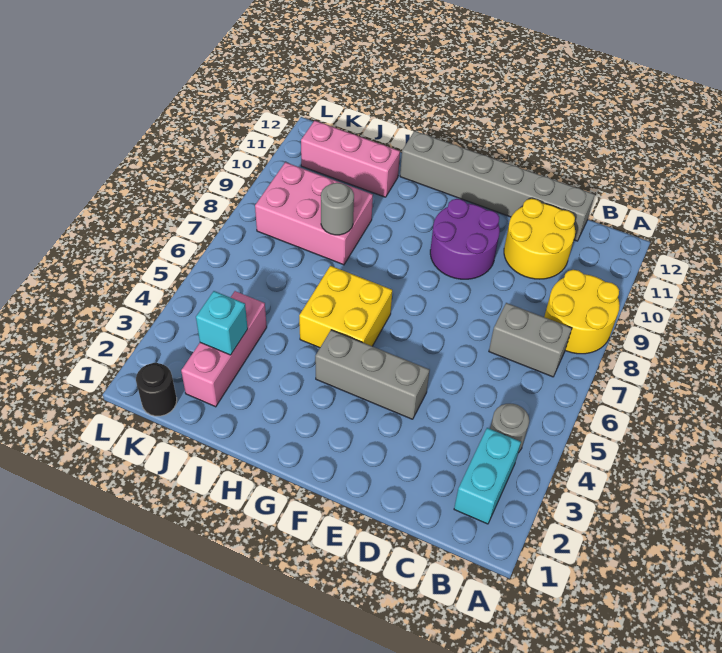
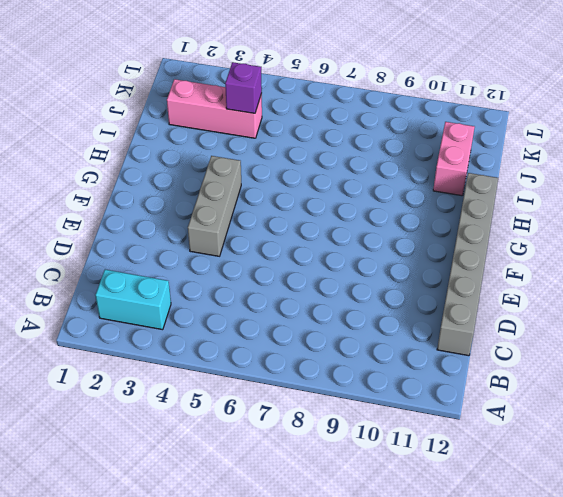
pink 1x2 brick [433,122,474,196] -> pink 1x3 brick [301,121,400,197]
purple 1x1 brick [225,62,262,113] -> none
none -> yellow 2x2 round brick [544,270,620,354]
none -> grey 1x1 round brick [490,404,529,453]
none -> grey 1x2 brick [489,303,572,377]

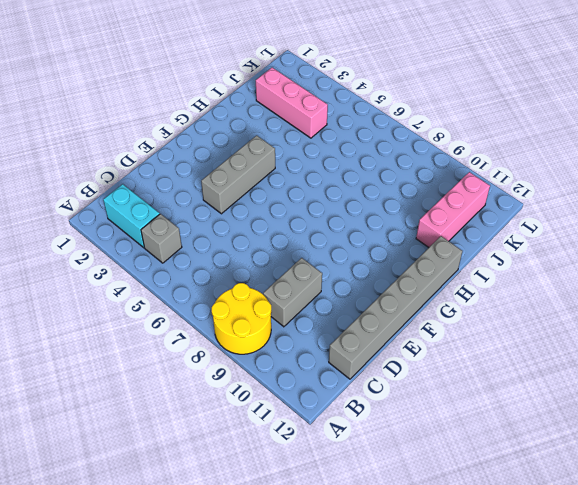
grey 1x1 brick [141,214,182,263] -> grey 1x1 round brick [490,404,529,453]
grey 1x2 brick [263,258,322,327] -> grey 1x2 brick moved to [489,303,572,377]
none -> yellow 2x2 round brick [504,199,575,279]
none -> purple 2x2 round brick [430,199,500,279]
none -> yellow 2x2 brick [299,266,392,348]

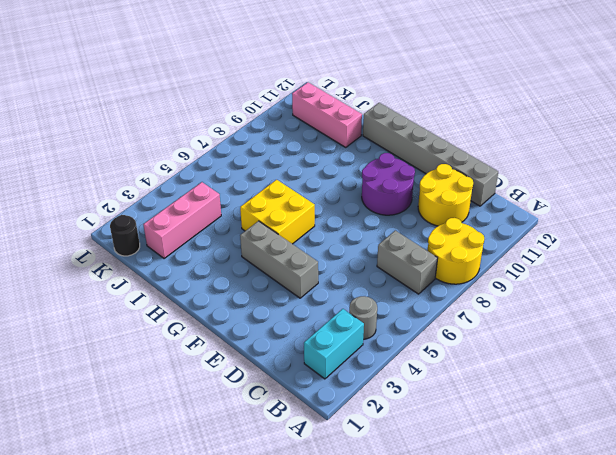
none -> pink 2x3 brick [255,162,373,265]
none -> grey 1x1 round brick [321,183,354,235]
none -> cyan 1x1 brick [196,291,248,355]

